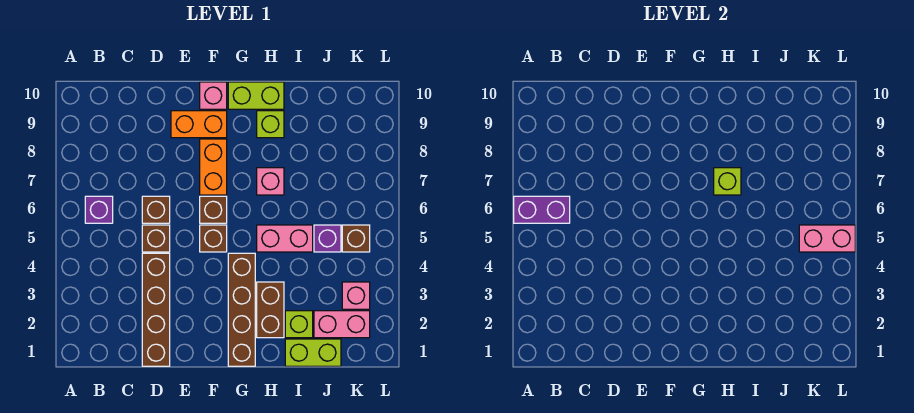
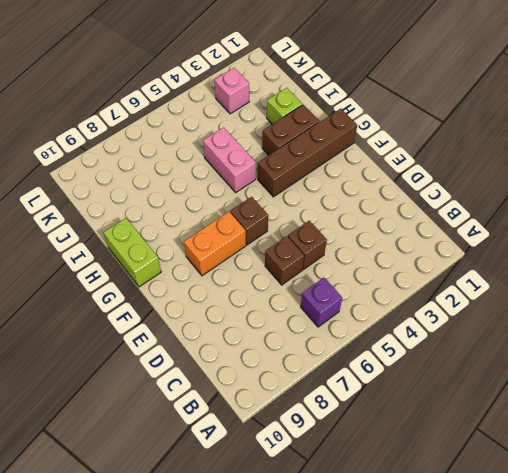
none -> brown 1x4 brick [142,253,170,366]
none -> orange 1x2 brick [171,111,227,138]
none -> brown 1x1 brick [200,225,227,252]

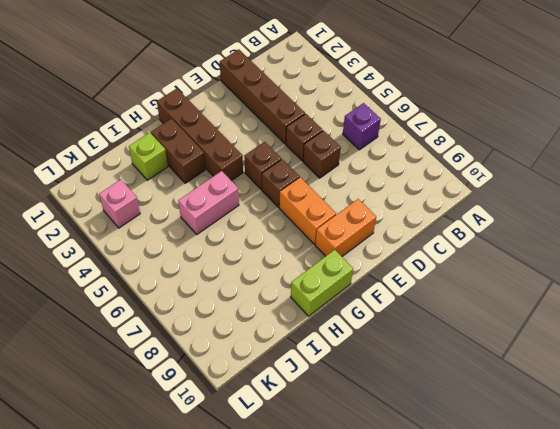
none -> pink 1x1 brick [200,82,227,109]
none -> pink 1x1 brick [257,168,284,195]
none -> lime 1x1 brick [257,111,284,138]

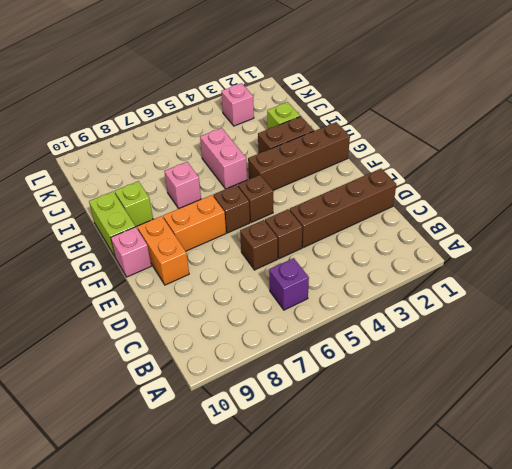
none -> lime 1x2 brick [285,339,341,366]
none -> pink 1x2 brick [314,311,370,338]
none -> purple 1x1 brick [314,225,341,252]

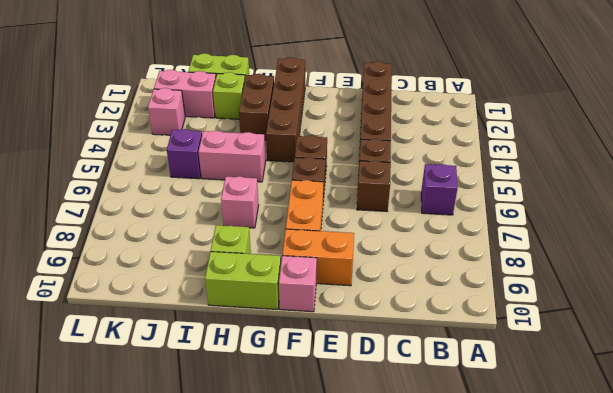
none -> brown 1x1 brick [342,225,370,252]
none -> purple 1x2 brick [514,196,570,223]
none -> lime 1x1 brick [714,168,741,195]

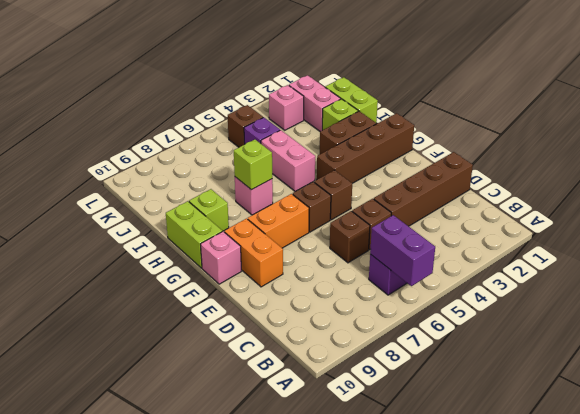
none -> pink 1x2 brick [799,225,855,252]

